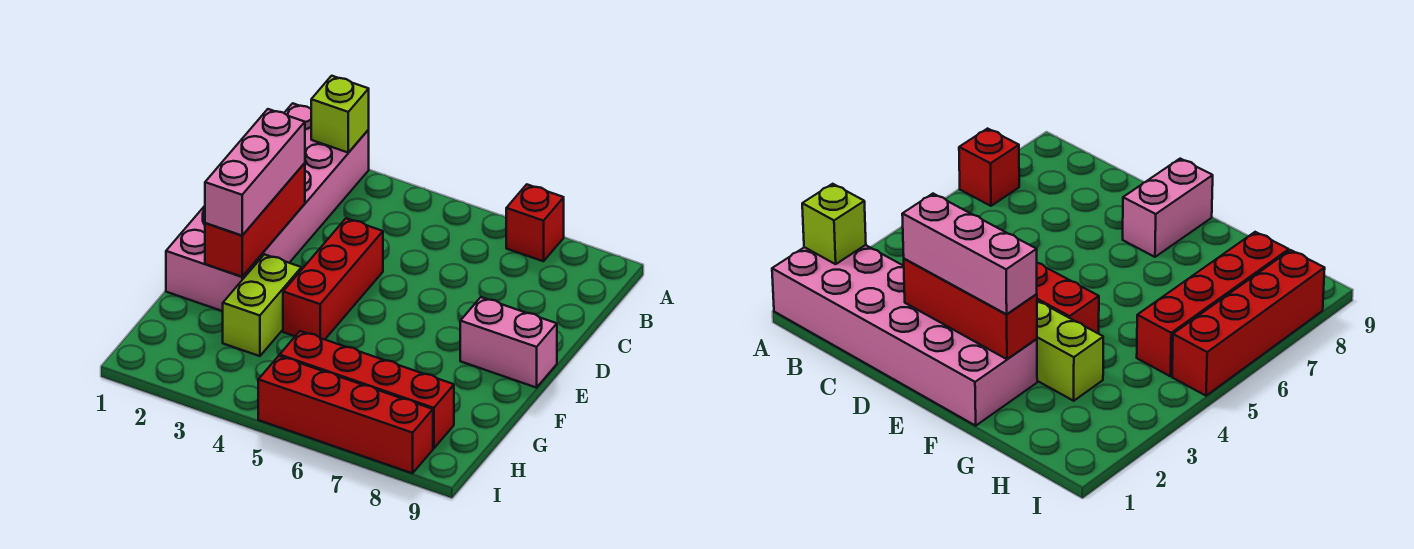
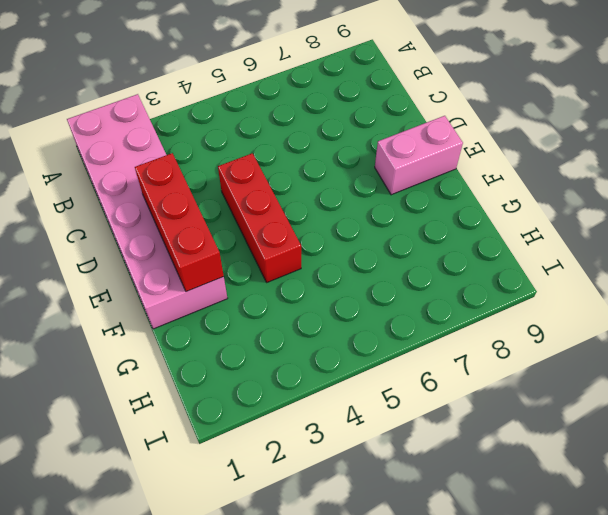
none -> red 1x1 brick [506,184,564,261]
none -> lime 1x2 brick [223,254,301,356]

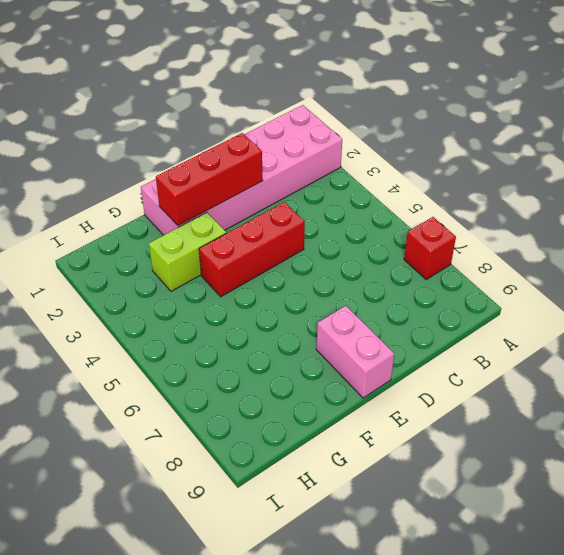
none -> red 1x4 brick [280,331,454,449]
none -> red 1x4 brick [258,356,433,473]

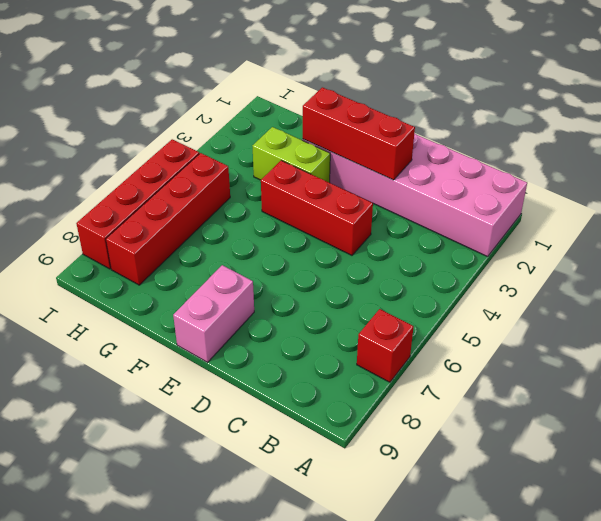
none -> lime 1x1 brick [311,76,369,153]
none -> pink 1x3 brick [205,109,305,235]

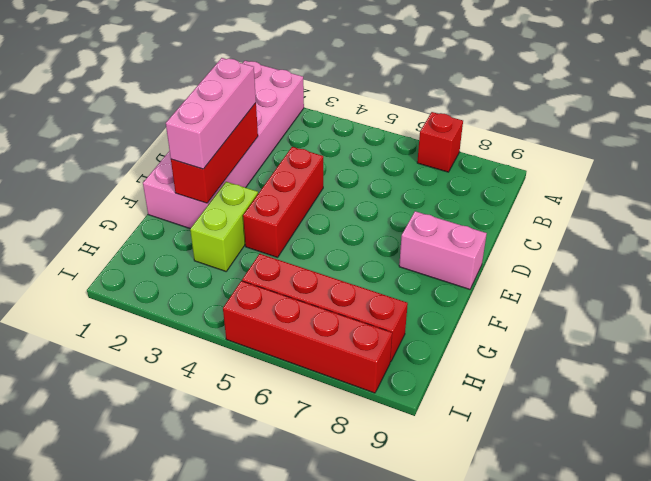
none -> lime 1x1 brick [311,76,369,153]

